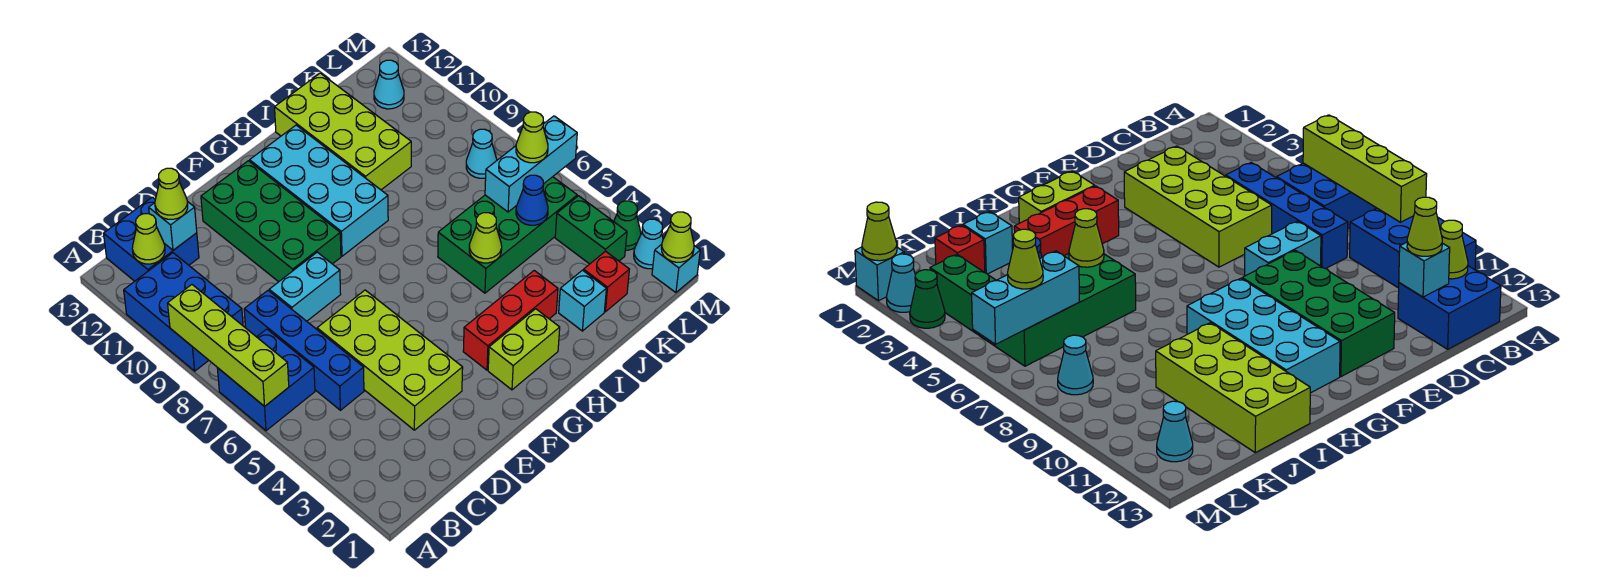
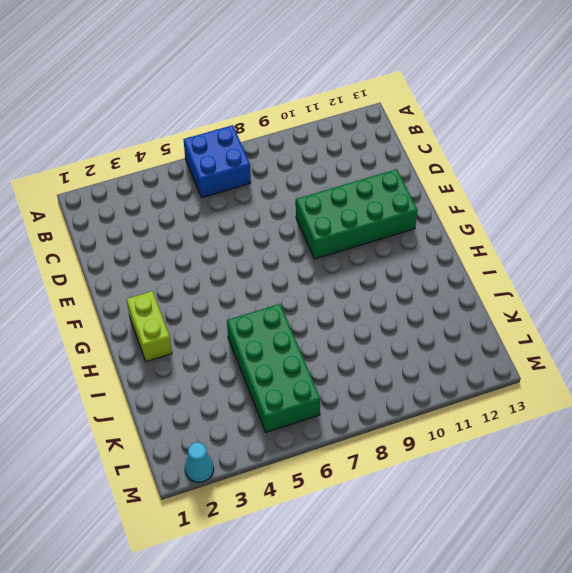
none -> blue 2x3 brick [124,253,243,371]
none -> blue 2x2 brick [104,197,199,281]
none -> blue 1x4 brick [244,291,364,410]

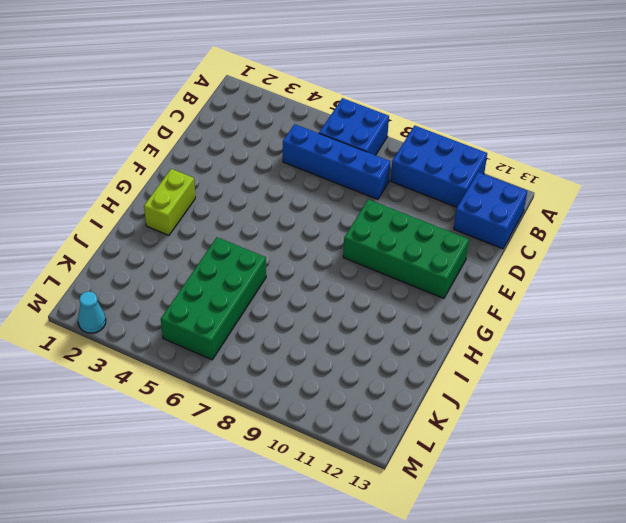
none -> lime 2x4 brick [317,290,463,430]
none -> cyan 1x2 brick [269,252,341,321]
none -> red 1x3 brick [463,271,558,370]

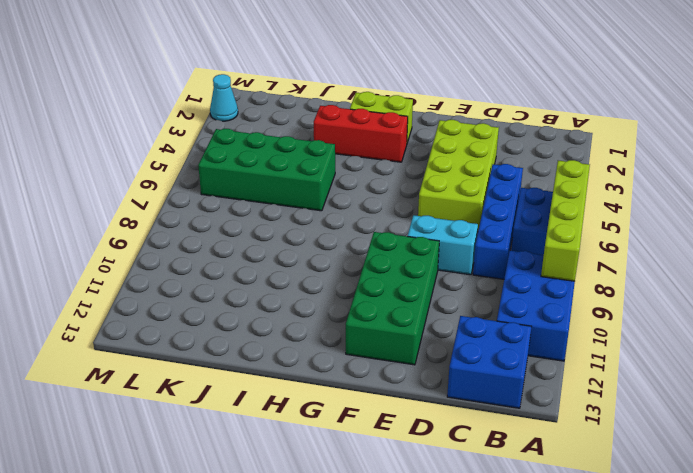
none -> cyan 2x4 brick [250,125,388,256]
none -> lime 2x4 brick [275,73,411,190]
none -> cyan 1x1 brick [559,270,606,331]

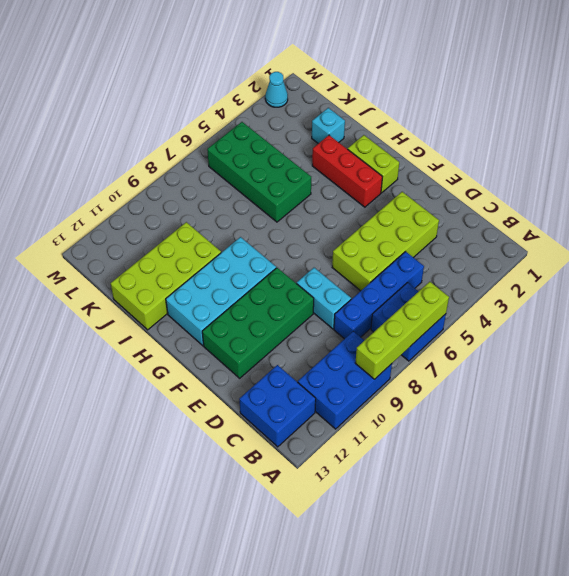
none -> red 1x1 brick [583,251,629,312]
none -> green 1x2 brick [555,196,627,264]
none -> cyan 1x1 cone [466,129,497,178]

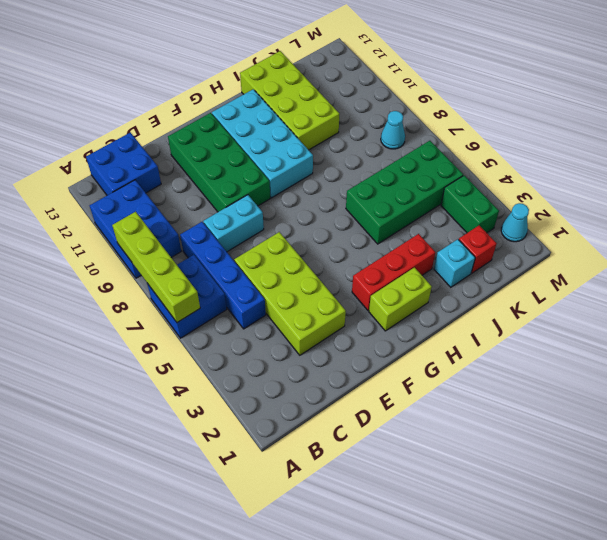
none -> cyan 1x1 cone [374,60,404,109]
none -> cyan 1x1 brick [652,244,700,292]
none -> green 1x1 cone [614,201,641,250]

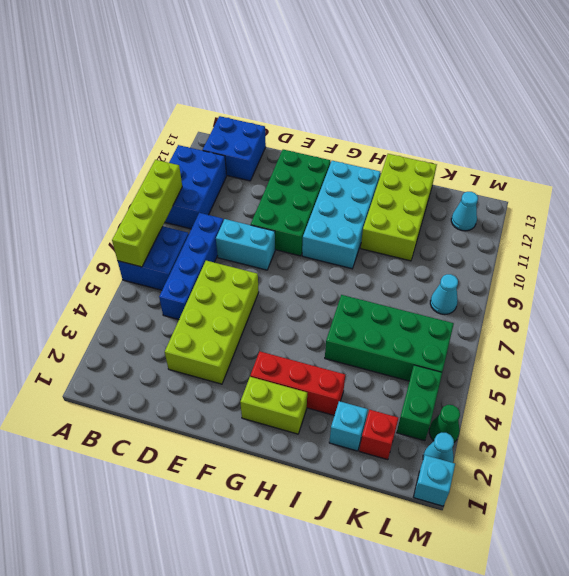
none -> lime 1x1 cone [132,214,165,264]
none -> cyan 1x1 brick [149,201,197,250]
none -> lime 1x1 cone [469,213,502,263]

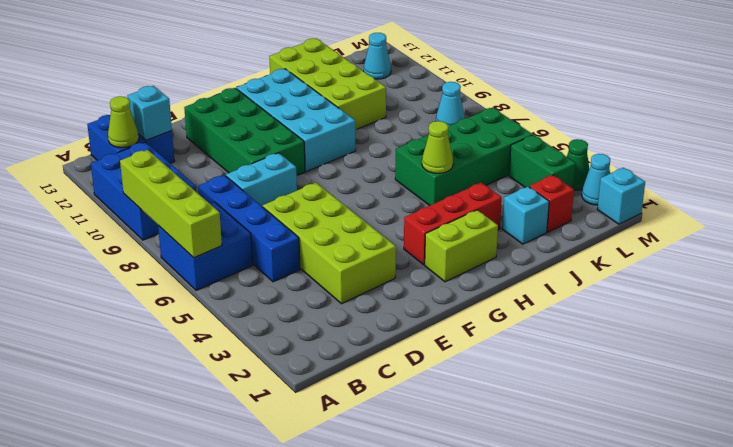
none -> blue 1x1 cone [516,175,548,225]
none -> cyan 1x3 brick [485,116,577,212]
none -> lime 1x1 cone [661,212,694,262]

